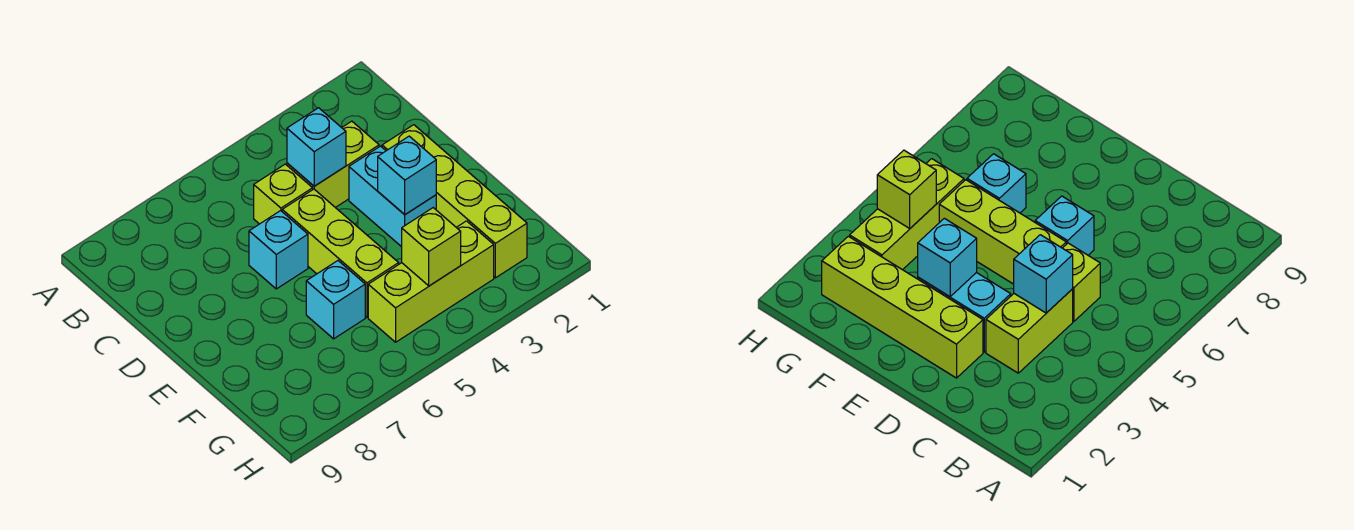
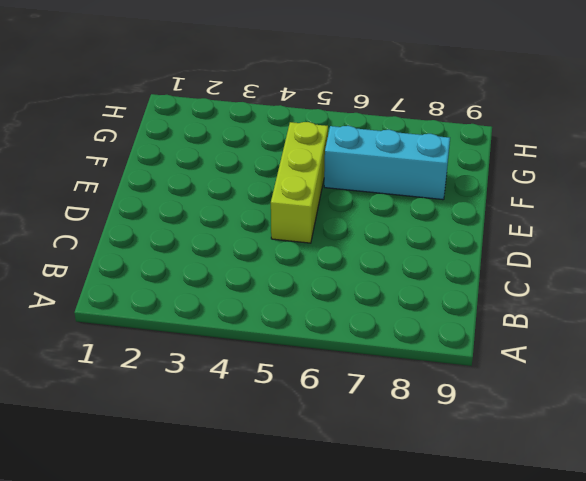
cyan 1x3 brick [324,126,450,200] -> cyan 1x1 brick [306,261,365,339]
none -> lime 1x2 brick [287,121,379,208]
none -> lime 1x1 brick [254,164,313,224]

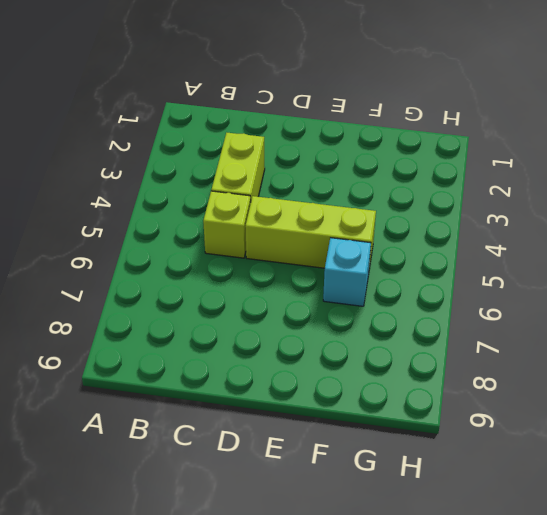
none -> lime 1x4 brick [382,125,527,278]
none -> cyan 1x2 brick [349,146,436,247]

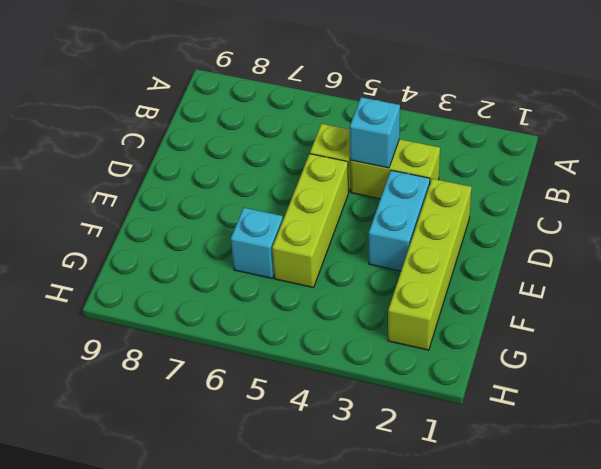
none -> cyan 1x1 brick [249,211,308,289]
none -> lime 1x3 brick [368,221,494,342]

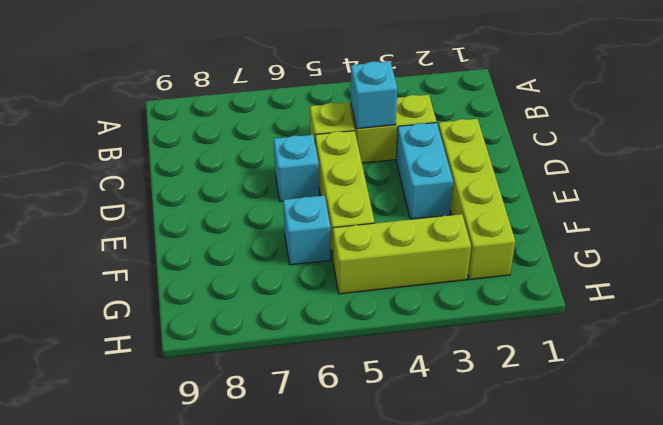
none -> cyan 1x1 brick [378,136,436,215]
none -> lime 1x1 brick [402,208,461,286]

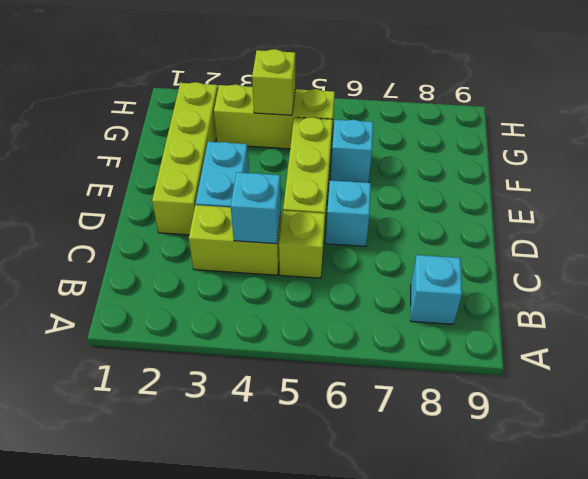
cyan 1x1 brick [411,255,462,324] -> cyan 1x1 brick moved to [378,136,436,215]

